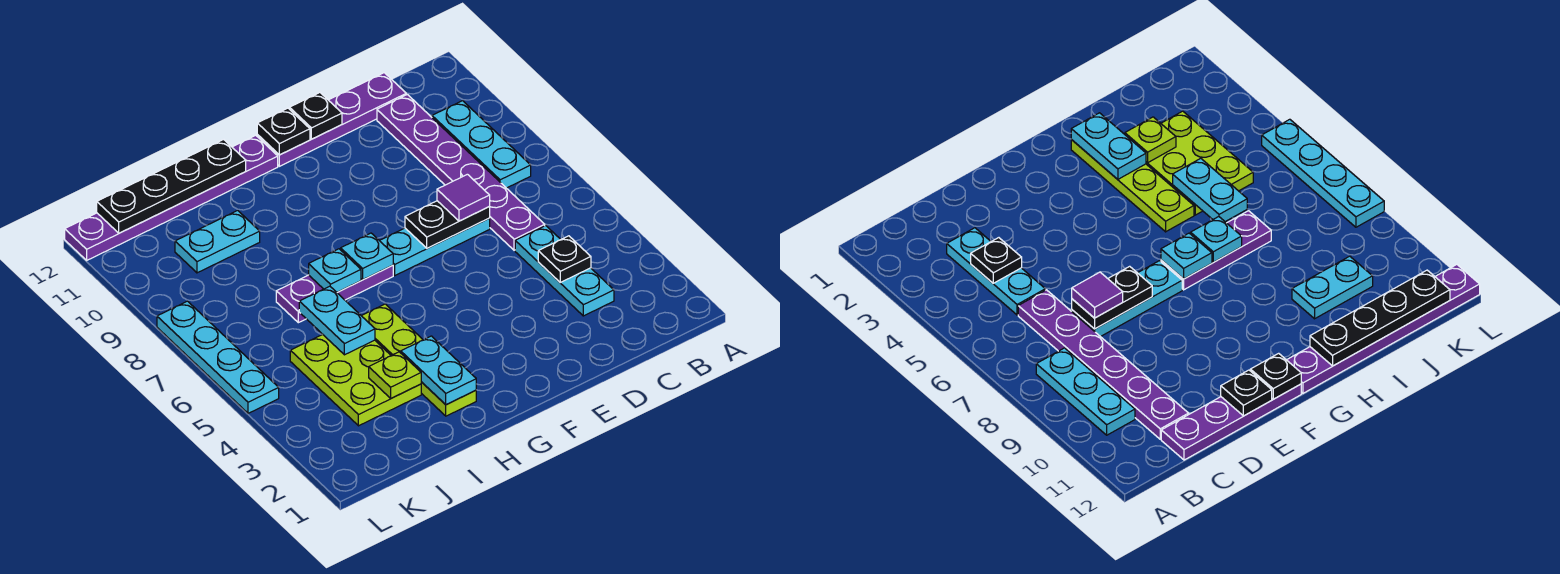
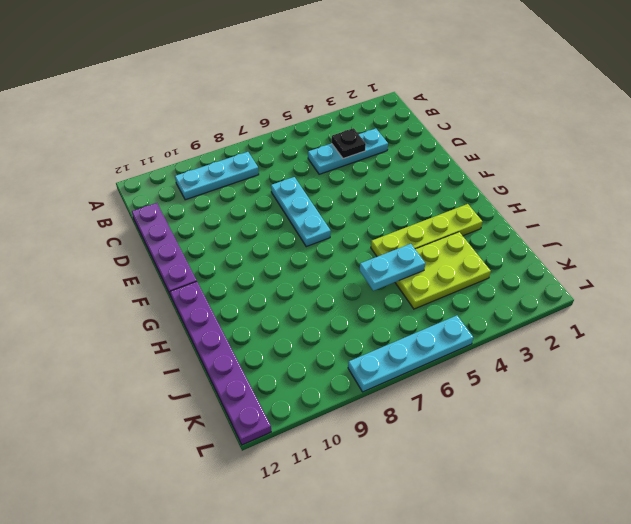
none -> purple 1x6 plate [377,95,545,250]
none -> purple 1x3 plate [276,265,393,323]
none -> cyan 1x2 plate [175,210,260,273]

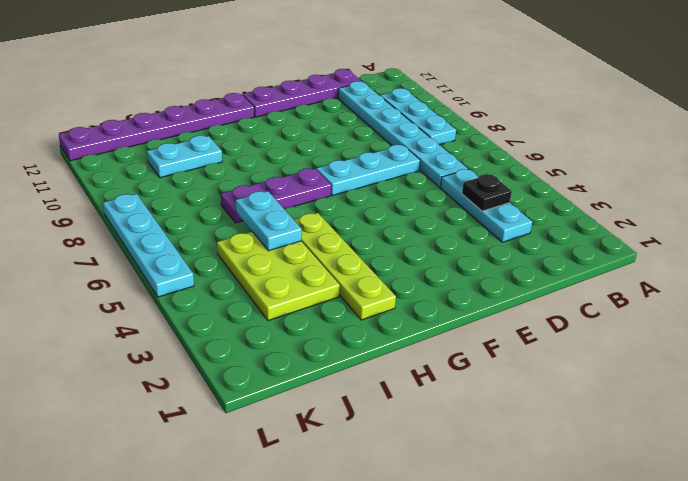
cyan 1x6 plate [338,81,468,187] -> purple 1x6 plate [377,95,545,250]
none -> black 1x2 plate [405,201,490,248]
none -> black 1x1 plate [290,93,342,139]
none -> black 1x1 plate [257,108,310,155]

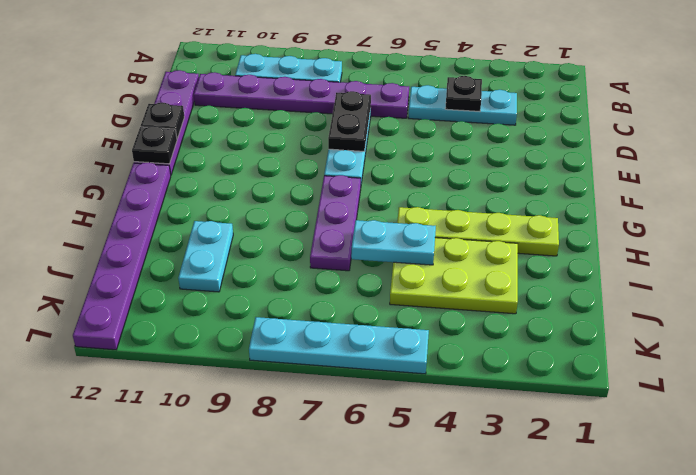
none -> cyan 1x1 plate [341,233,393,280]
none -> cyan 1x2 plate [401,336,476,405]
none -> cyan 1x1 plate [309,249,361,292]

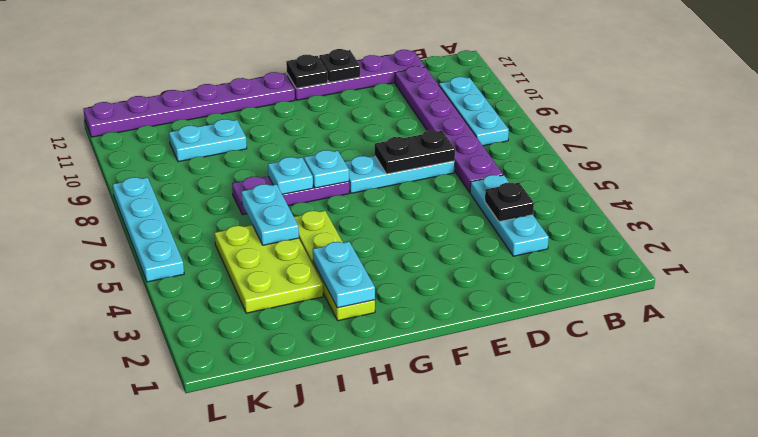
none -> black 1x4 plate [97,140,246,233]
none -> lime 1x1 plate [369,352,421,398]
none -> purple 1x1 tile [437,174,490,221]

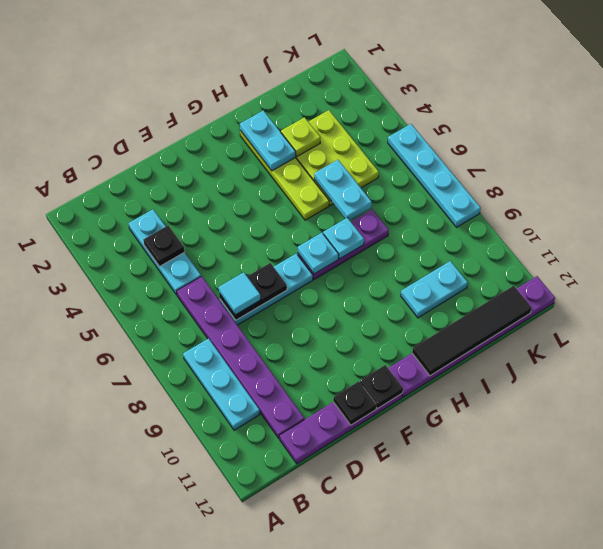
cyan 1x1 tile [219,272,260,315] -> purple 1x1 tile [437,174,490,221]
black 1x4 tile [412,286,532,376] -> black 1x4 plate [97,140,246,233]

